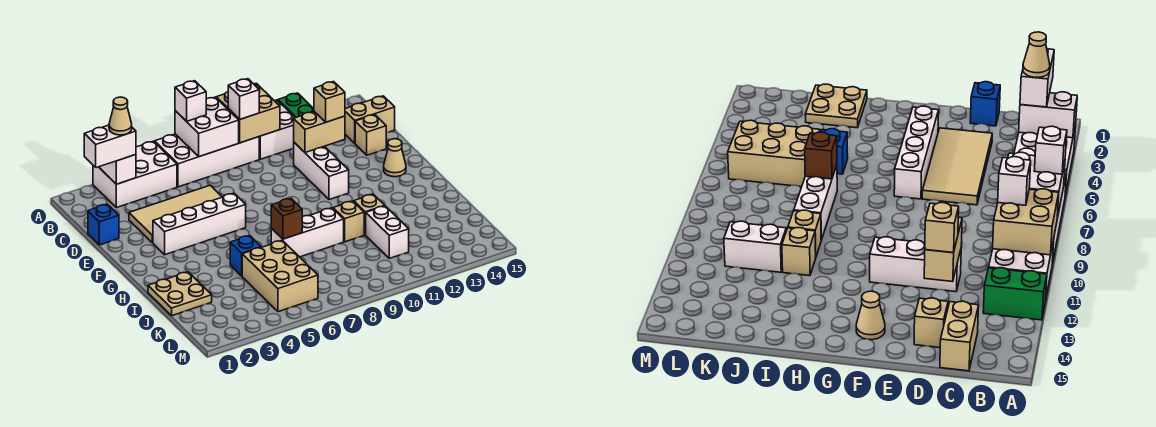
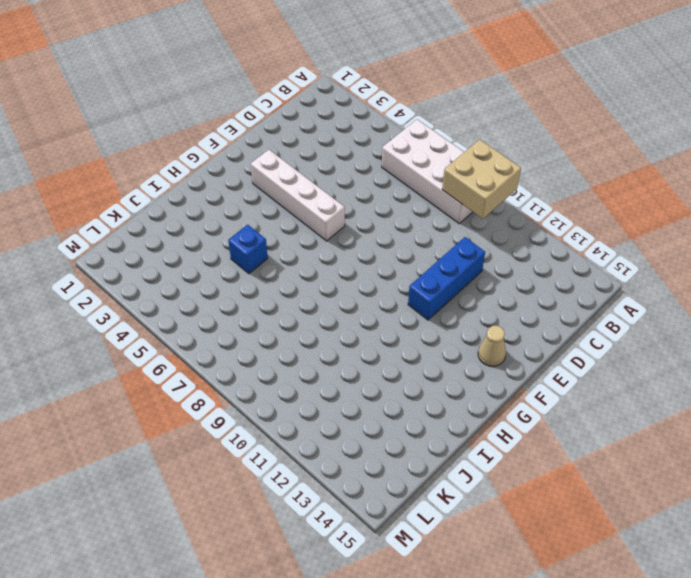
blue 1x3 brick [408,237,485,320] -> white 1x3 brick [294,142,349,200]
none -> white 2x3 brick [93,141,177,208]
none -> white 2x2 brick [259,100,295,159]
none -> green 1x2 brick [278,93,314,118]

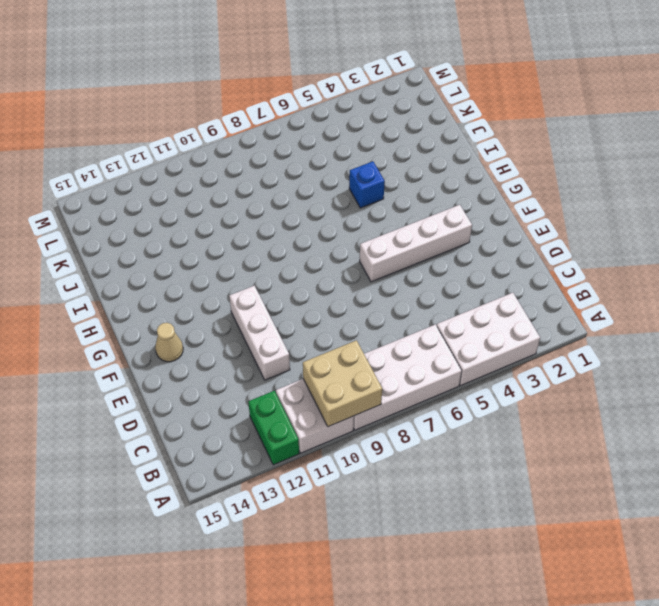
none -> tan 1x2 brick [345,96,395,143]
none -> blue 1x1 brick [88,204,119,245]
none -> tan 2x4 tile [129,186,222,243]

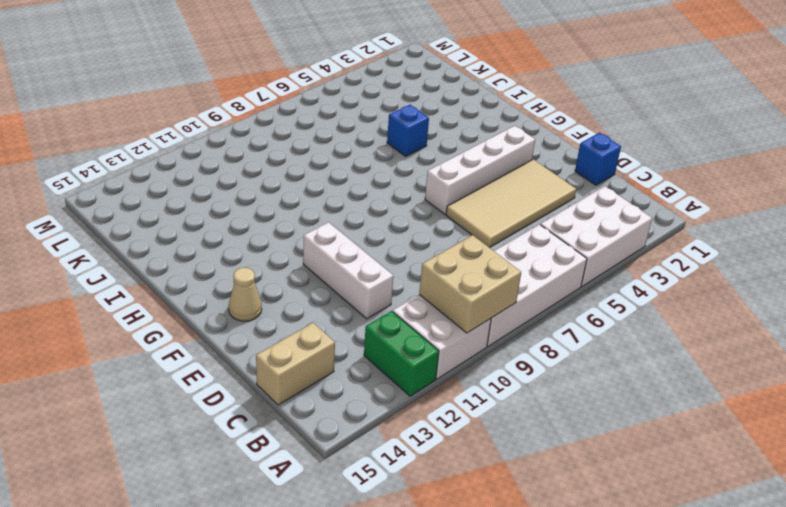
none -> tan 1x1 brick [355,115,386,155]
none -> tan 2x2 plate [148,272,212,316]
none -> white 1x3 brick [271,208,344,257]

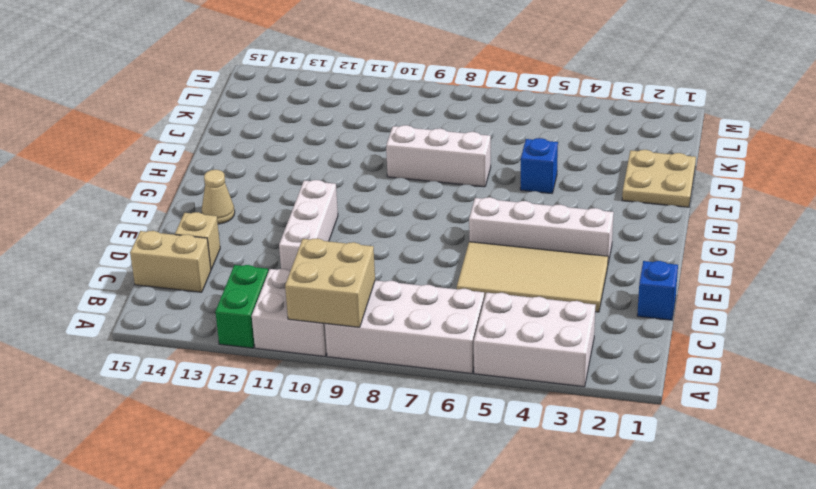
none -> tan 1x1 brick [333,201,364,242]
none -> tan 1x1 brick [354,194,385,235]
none -> tan 2x3 brick [242,240,318,312]

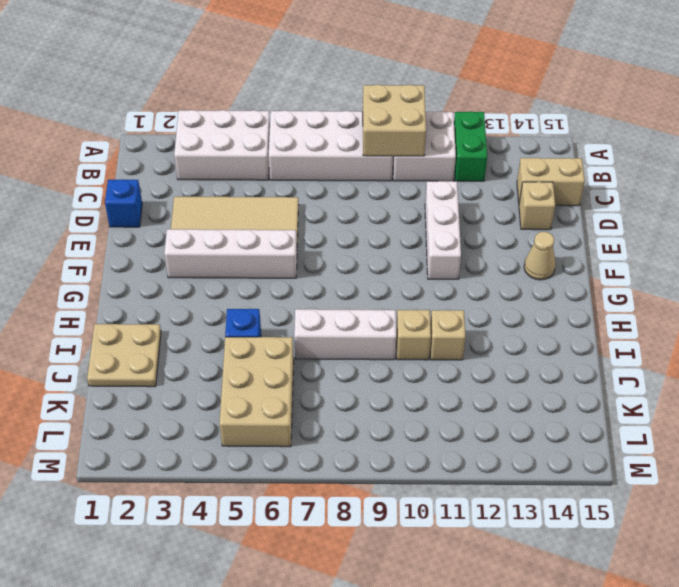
none -> white 1x2 brick [366,206,409,258]
none -> white 1x2 brick [99,155,136,184]
none -> white 2x2 brick [175,97,239,157]

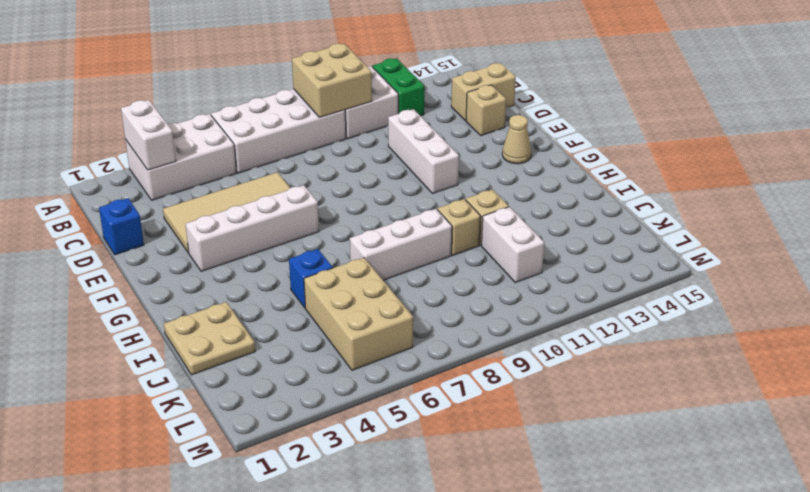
none -> white 2x2 brick [175,97,239,157]
none -> tan 1x2 brick [294,112,345,153]
none -> brown 1x1 brick [271,198,302,239]

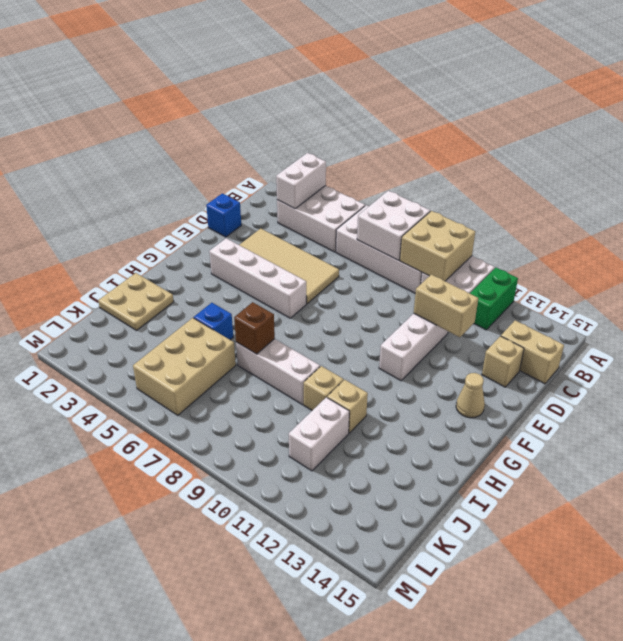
none -> white 1x1 brick [175,81,206,121]
none -> white 1x2 brick [84,125,136,168]
none -> white 1x1 brick [228,79,259,119]

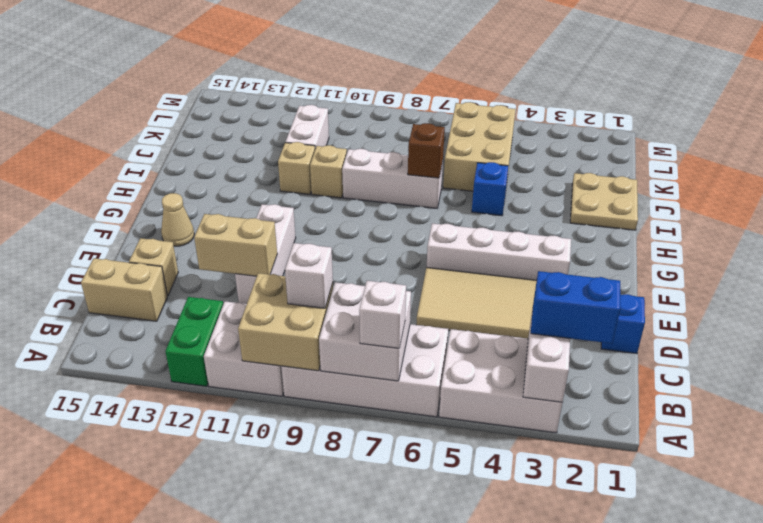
blue 1x2 brick [531,271,620,344] -> white 1x2 brick [84,125,136,168]
none -> tan 1x1 brick [314,82,345,122]
none -> tan 1x1 cone [109,97,132,135]

